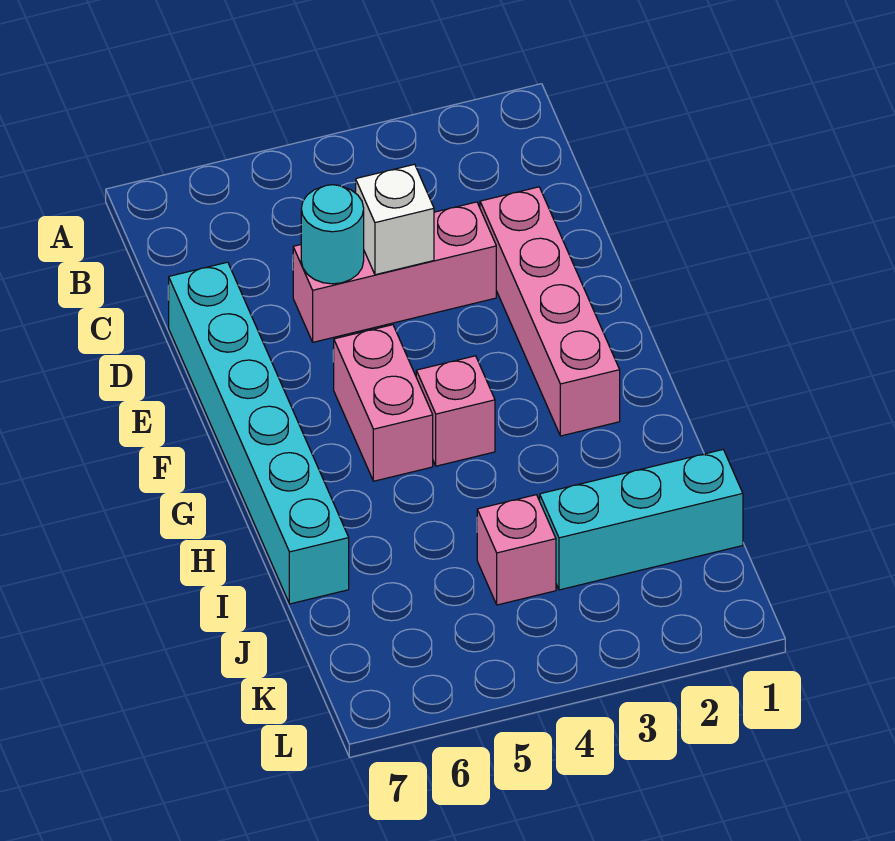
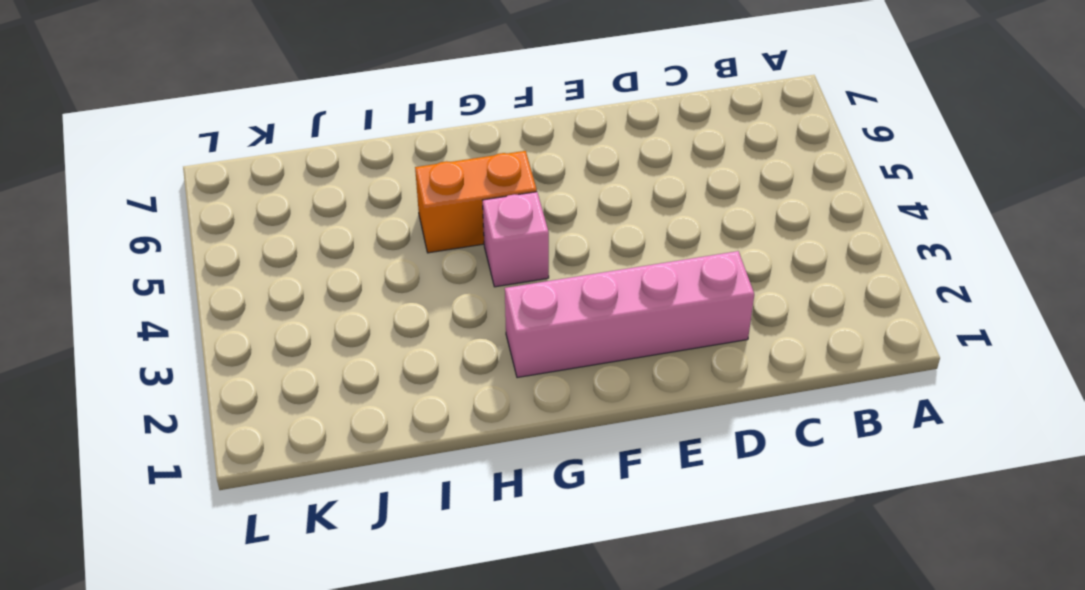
orange 1x2 brick [415,151,537,253] -> pink 1x2 brick [333,325,433,481]
none -> pink 1x3 brick [293,202,496,342]
none -> cyan 1x6 brick [168,262,349,604]

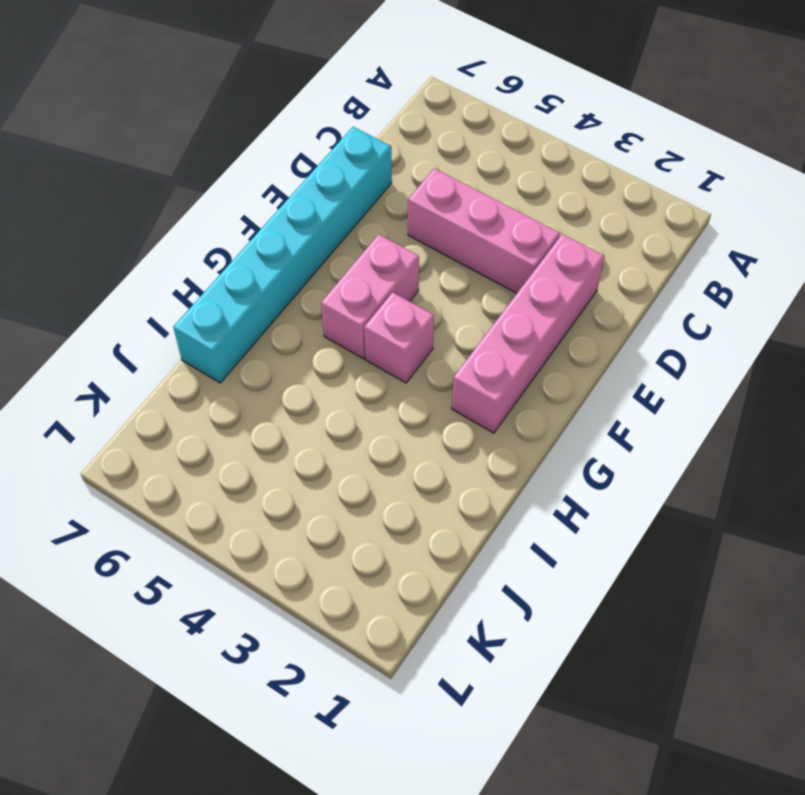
none -> cyan 1x3 brick [540,450,743,590]
none -> pink 1x1 brick [477,495,556,605]

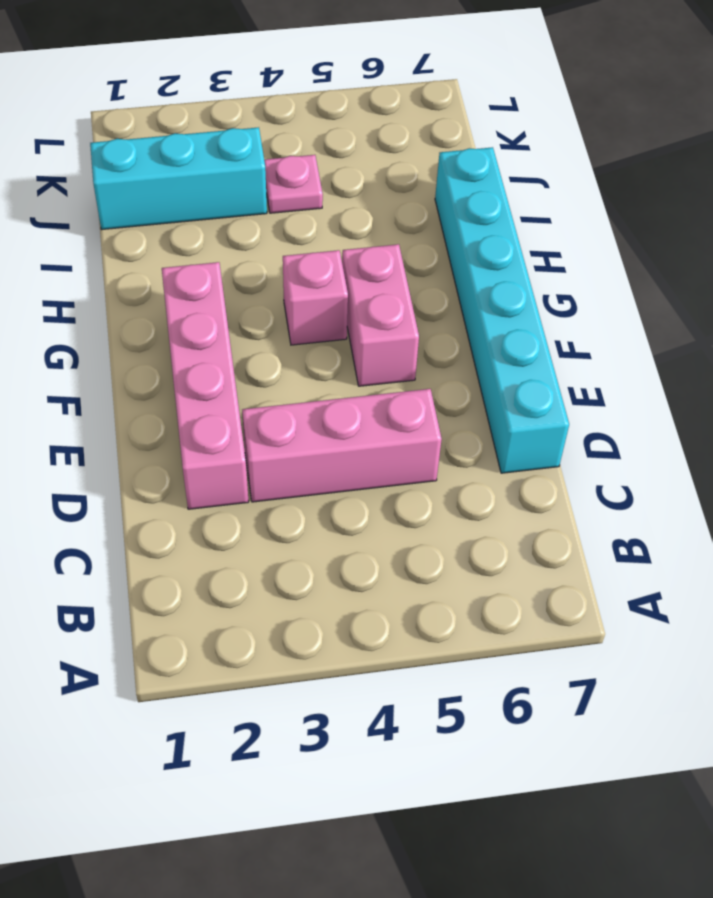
pink 1x1 plate [264,155,323,213] -> pink 1x1 brick [477,495,556,605]
none -> white 1x1 brick [356,164,434,275]
none -> cyan 1x1 round brick [301,185,364,284]

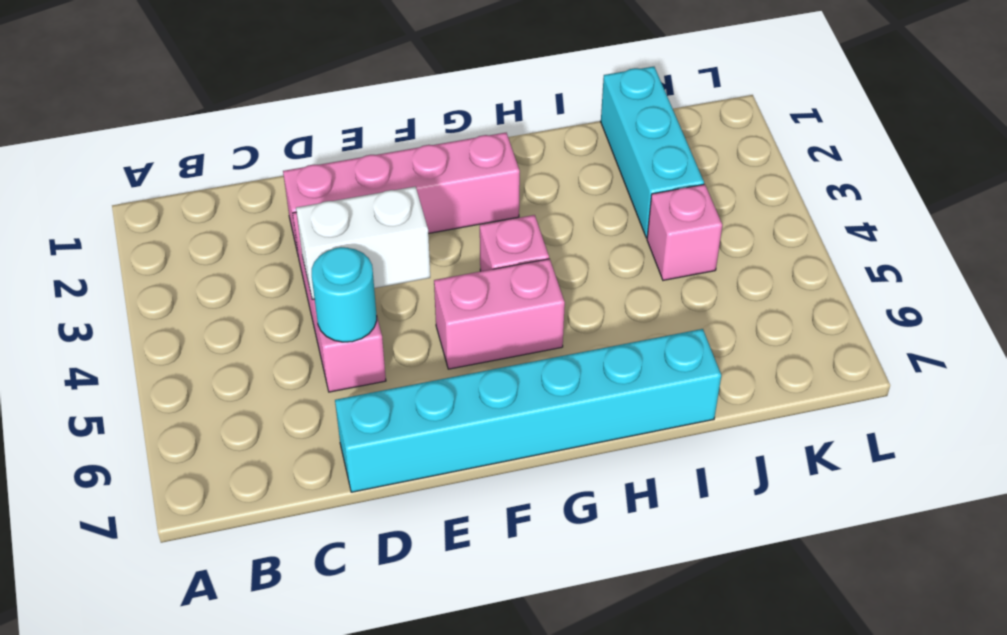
white 1x2 brick [296,187,430,300] -> white 1x1 brick [356,164,434,275]

